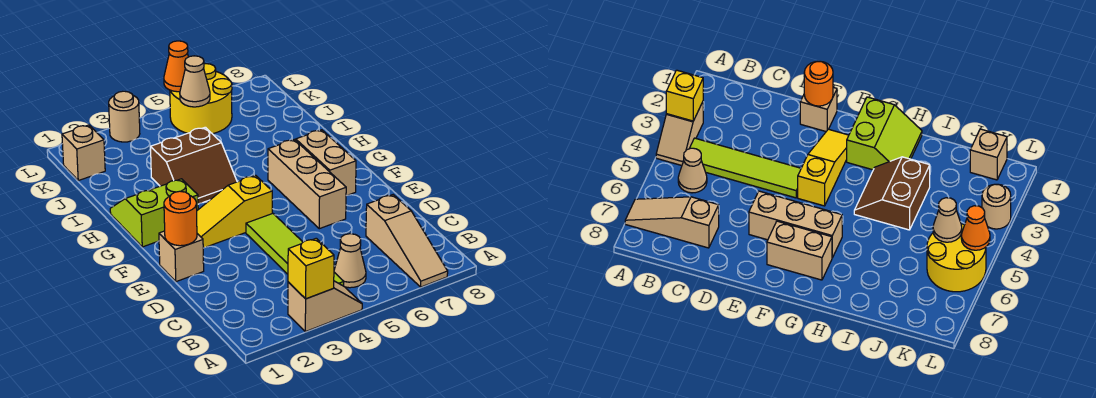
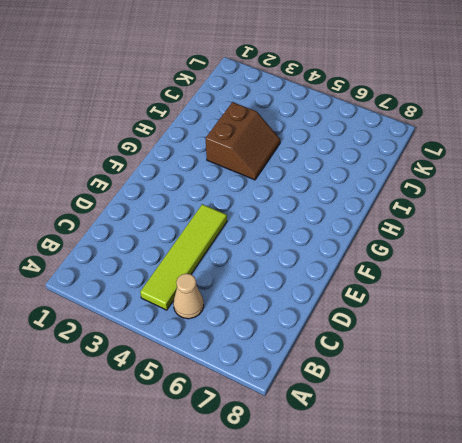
brown 2x2 slope [206,102,280,180] -> brown 2x2 slope turned to [151,127,237,204]
none -> tan 1x2 slope [288,281,362,332]
none -> tan 1x3 slope [366,195,448,287]
none -> tan 1x1 brick [159,231,204,282]

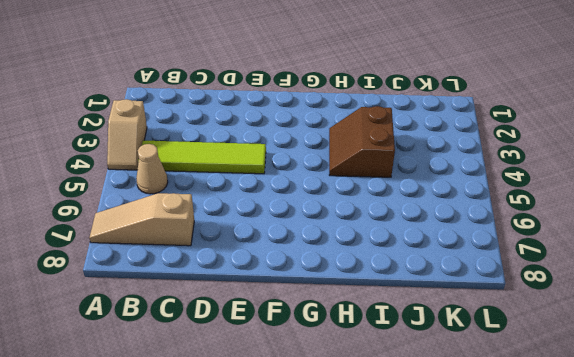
none -> tan 1x1 brick [159,231,204,282]
none -> tan 1x3 brick [268,140,346,229]
none -> yellow 1x3 slope [197,175,272,248]

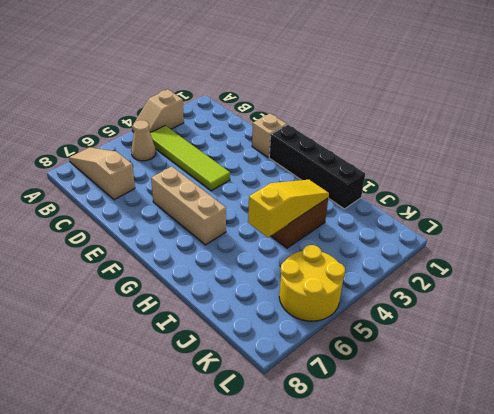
black 1x4 brick [269,125,365,209] -> lime 2x2 slope [110,179,198,247]
yellow 1x3 slope [248,180,329,237] -> yellow 1x3 slope moved to [197,175,272,248]
none -> tan 1x2 brick [296,130,356,196]
none -> tan 1x1 brick [62,125,105,180]
none -> tan 1x1 round brick [109,91,140,142]

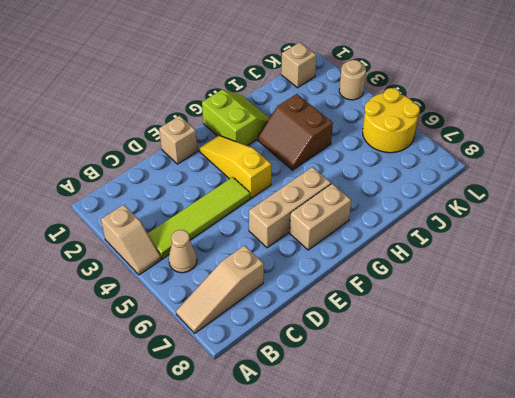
none -> yellow 1x1 brick [288,238,334,299]
none -> orange 1x1 round brick [164,191,197,246]
none -> tan 1x1 cone [180,56,210,107]

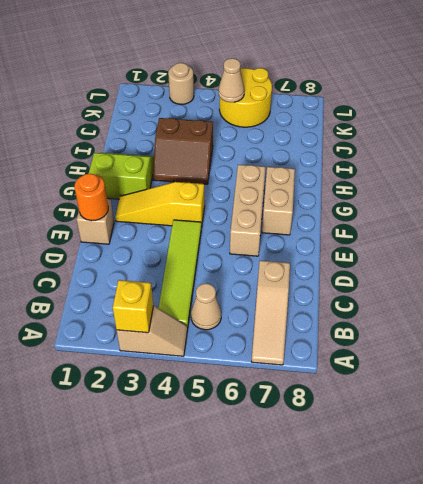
none -> tan 1x1 brick [62,125,105,180]
none -> orange 1x1 cone [164,41,188,92]

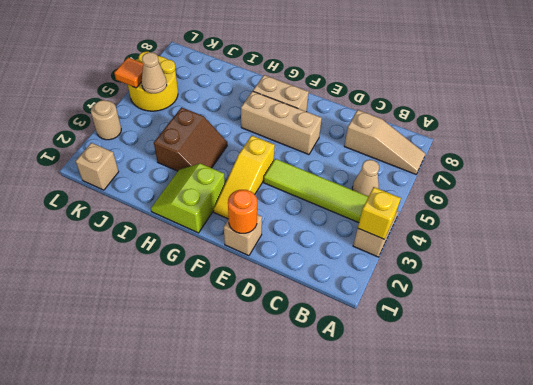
orange 1x1 tile [114,58,143,88] -> orange 1x1 cone [164,41,188,92]

